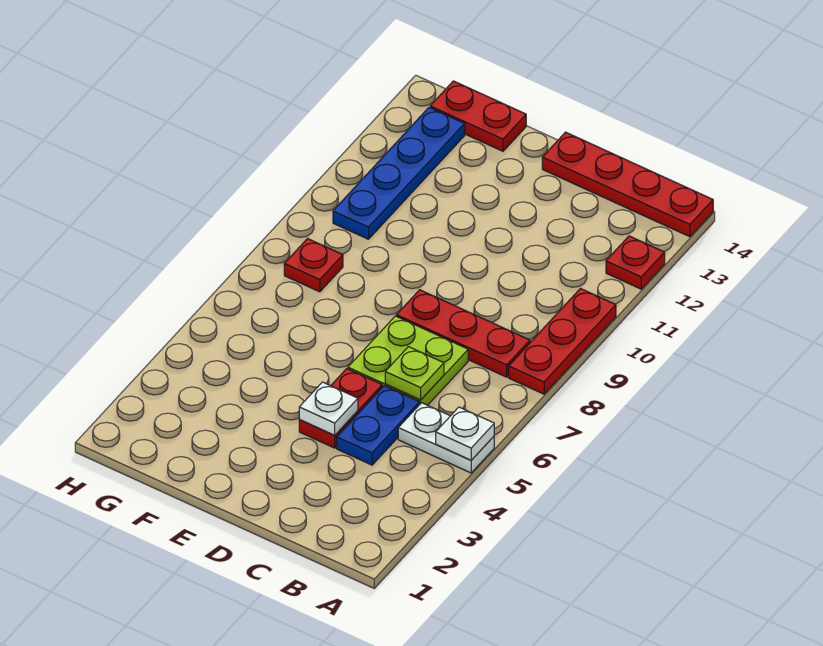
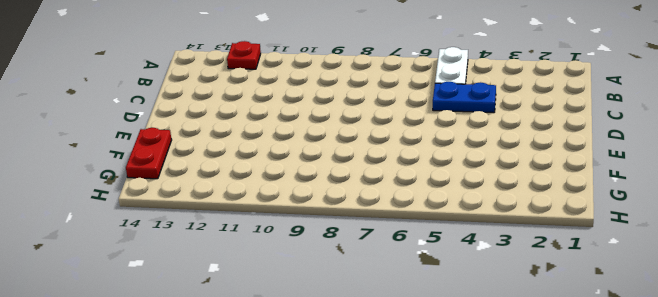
none -> red 1x3 plate [509,289,616,394]
none -> red 1x4 plate [542,132,713,237]
none -> red 1x3 plate [396,290,530,377]

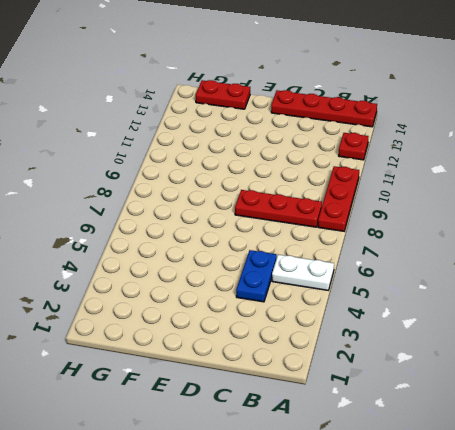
none -> lime 2x2 plate [348,316,468,405]
none -> red 1x2 plate [299,369,382,448]
none -> red 1x1 plate [284,239,343,292]

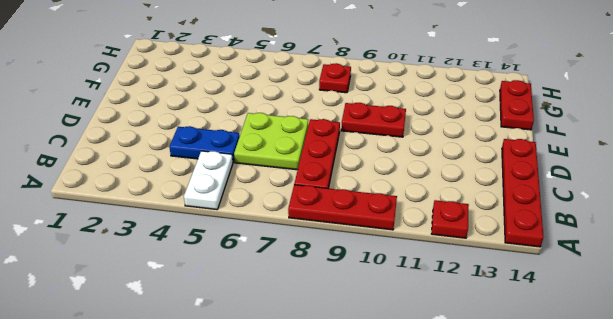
red 1x2 plate [341,103,406,137] -> red 1x2 plate moved to [299,369,382,448]
none -> blue 1x4 plate [333,107,465,239]
none -> white 1x1 plate [436,407,494,460]
none -> lime 1x1 plate [385,347,444,400]

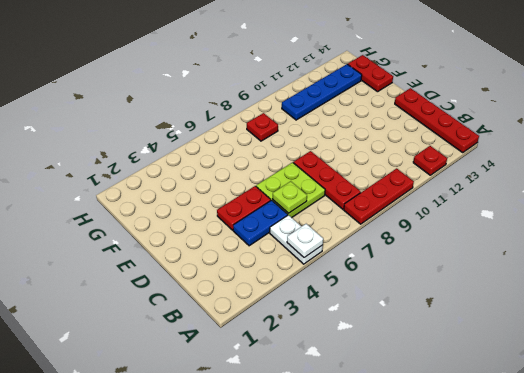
none -> white 1x1 plate [299,382,358,435]

